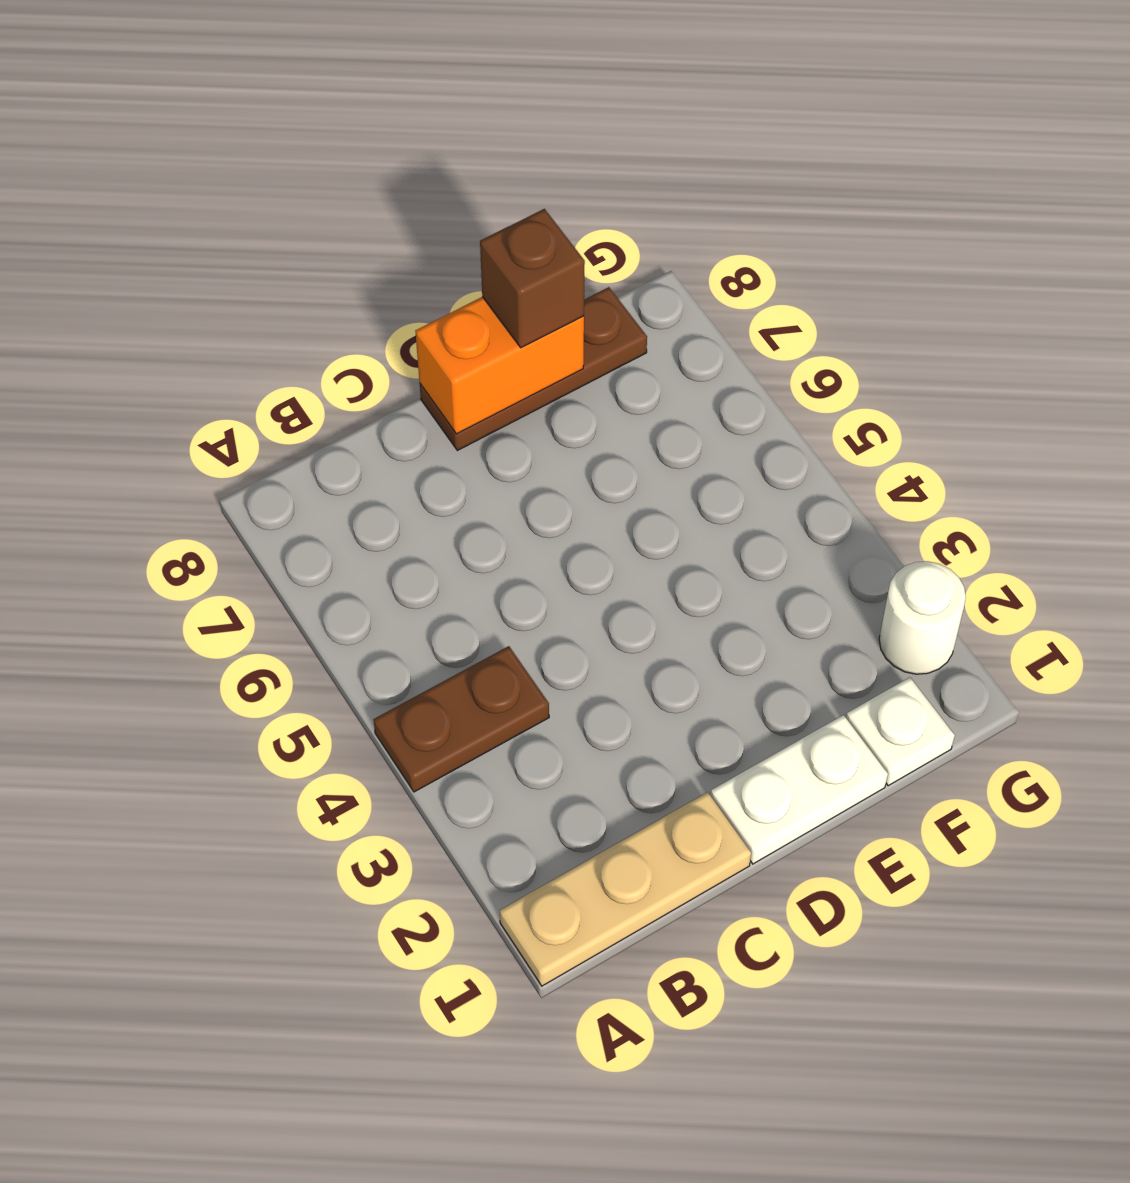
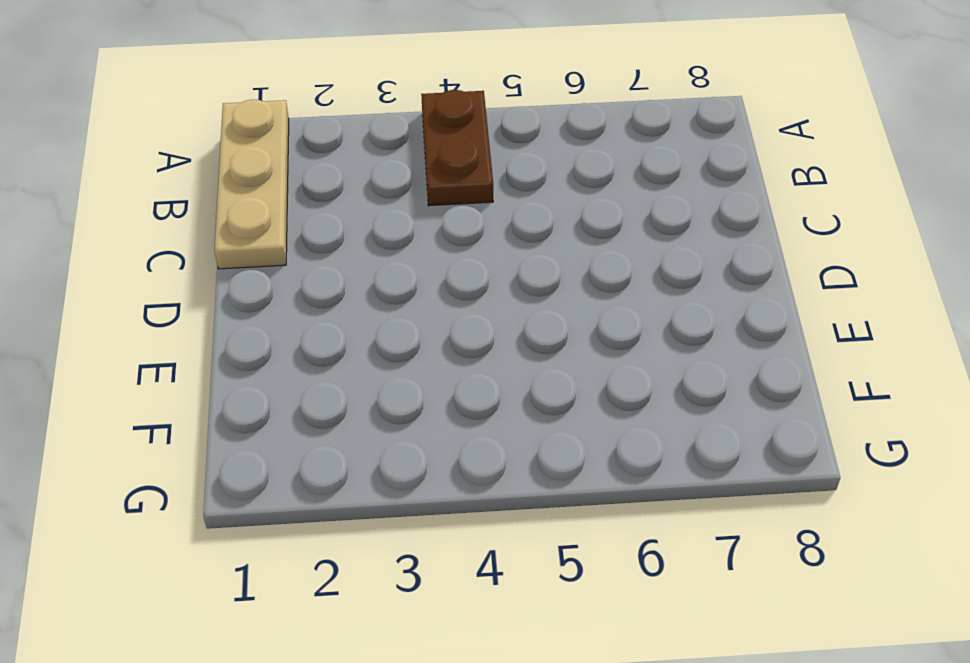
none -> white 1x2 plate [711,715,888,864]
none -> brown 1x3 plate [420,287,647,451]

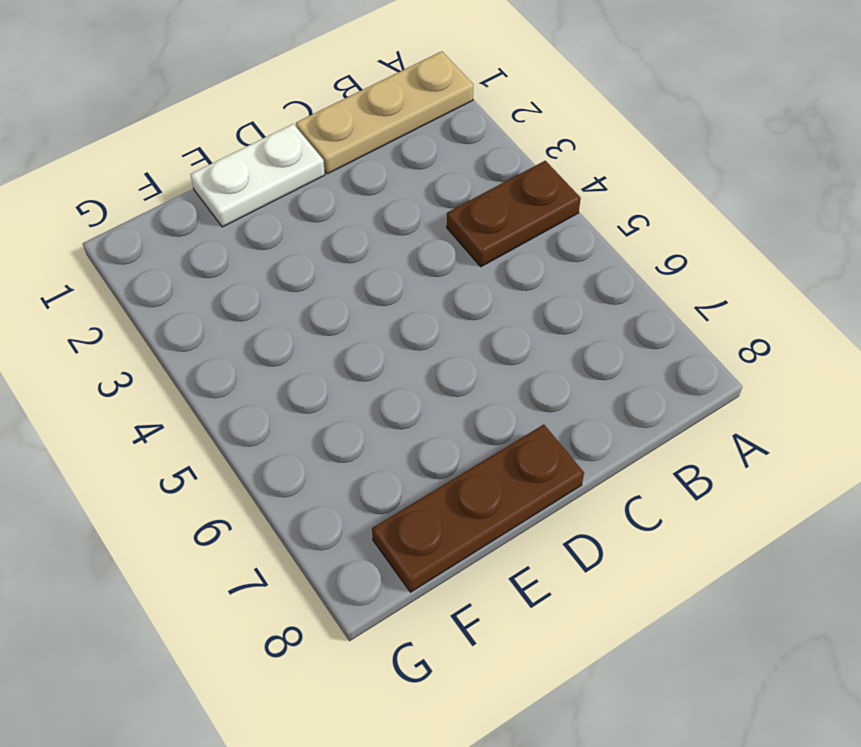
none -> white 1x1 plate [846,677,955,786]
none -> white 1x1 round brick [879,561,966,674]

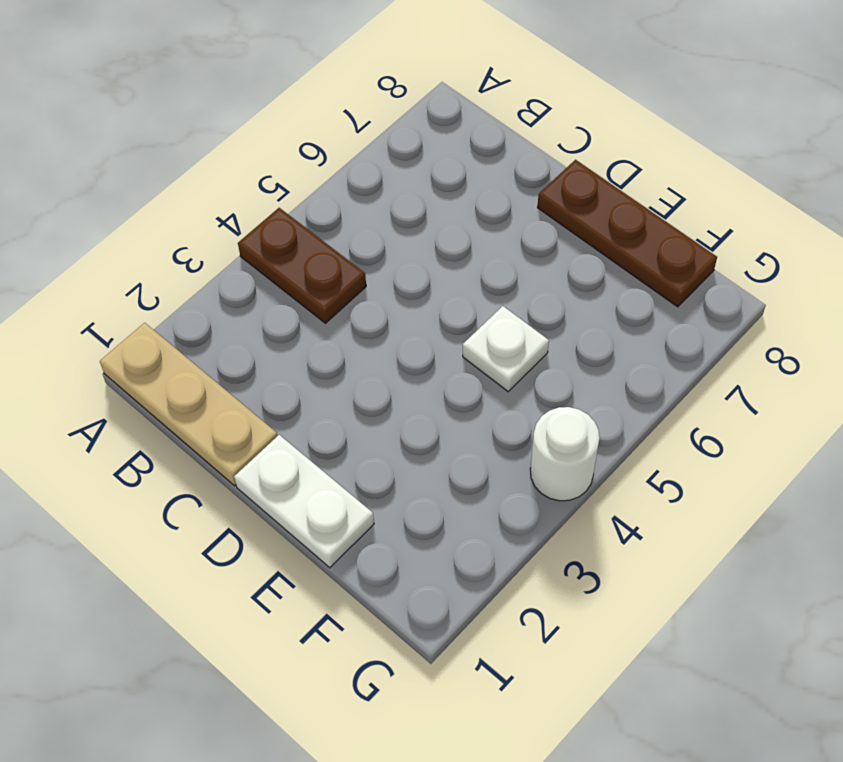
white 1x1 plate [463,306,549,391] -> white 1x1 plate moved to [846,677,955,786]
white 1x1 round brick [530,407,599,501] -> white 1x1 round brick moved to [879,561,966,674]
none -> orange 1x2 brick [415,297,584,434]
none -> brown 1x1 brick [480,209,585,348]

